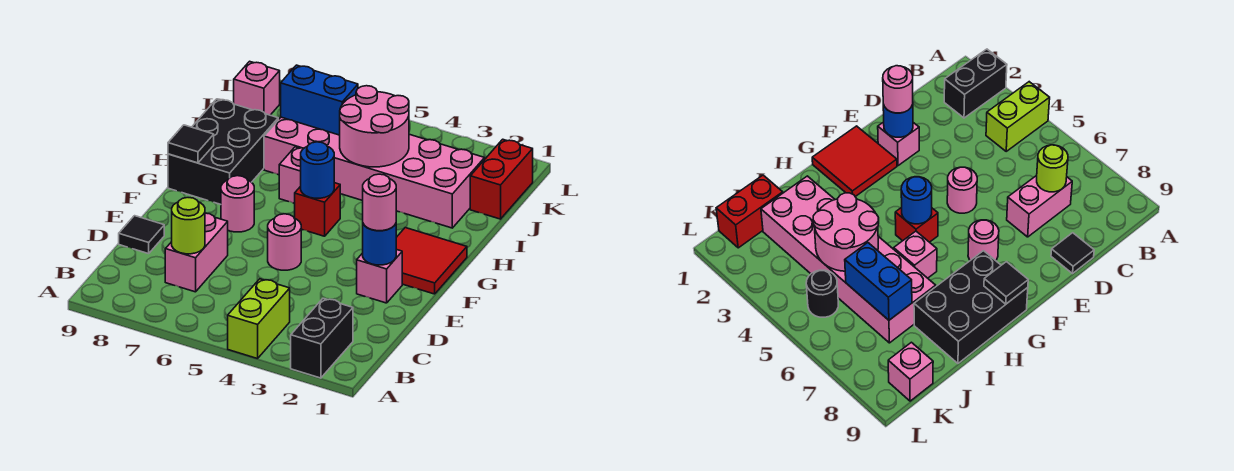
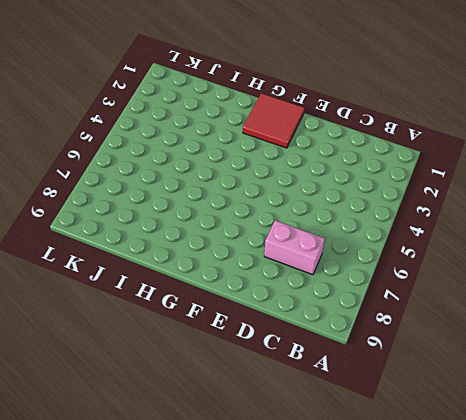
none -> black 1x2 brick [291,298,353,378]
none -> lime 1x2 brick [228,279,290,359]
none -> black 1x1 tile [119,216,164,254]

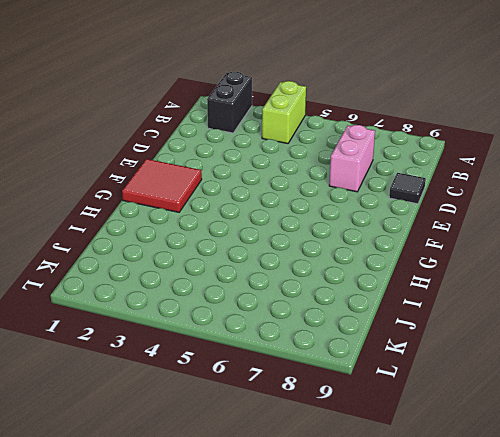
none -> pink 1x1 brick [357,249,402,303]
none -> pink 1x1 round brick [268,214,302,270]
none -> pink 1x1 round brick [221,176,254,232]

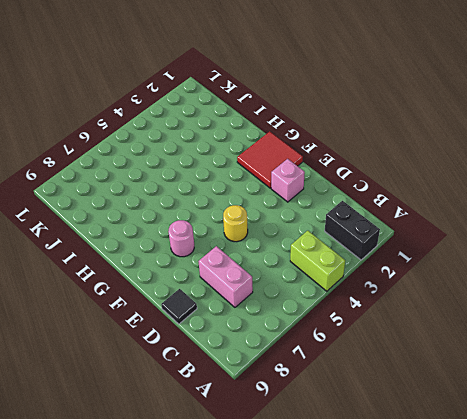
yellow 1x1 round brick [223,205,248,242] -> pink 1x1 round brick [268,214,302,270]
none -> red 1x1 brick [295,183,340,236]
none -> black 2x3 brick [168,99,278,204]
none -> pink 1x1 brick [279,147,304,203]

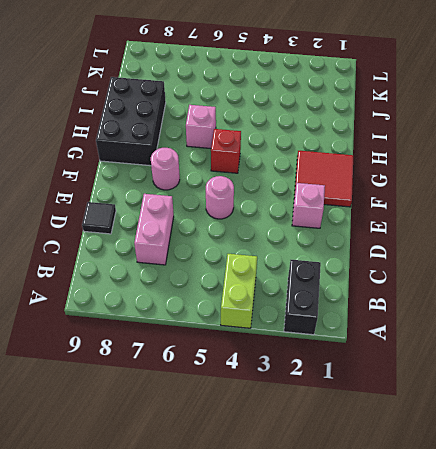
none -> pink 2x6 brick [264,117,485,228]
none -> red 1x2 brick [470,139,533,219]
none -> black 1x1 round brick [806,270,838,317]

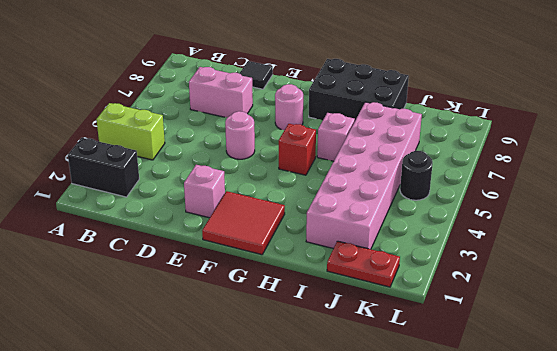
red 1x2 plate [327,241,400,287] -> red 1x2 brick [470,139,533,219]
none -> pink 1x1 brick [234,61,280,115]
none -> lime 1x1 round brick [172,198,205,254]
none -> blue 1x1 round brick [363,224,396,265]

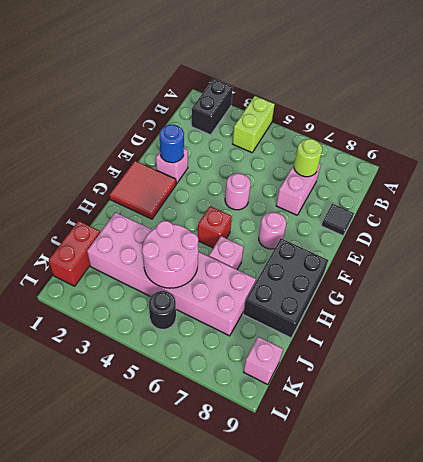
none -> blue 1x1 round brick [301,142,334,198]
none -> black 1x1 tile [168,125,214,163]
none -> blue 1x2 brick [281,65,358,135]

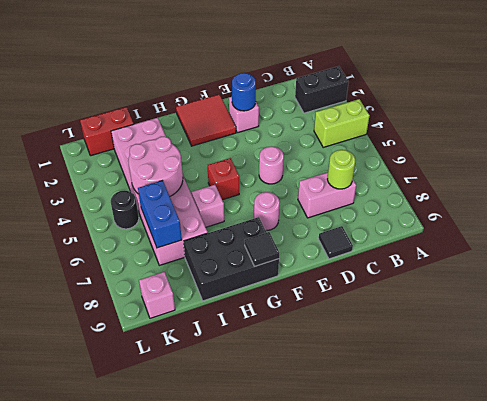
none -> blue 1x1 round brick [301,142,334,198]
none -> pink 1x1 round brick [363,174,396,231]

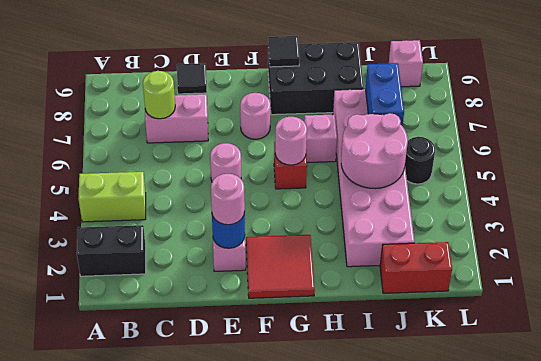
pink 1x1 round brick [275,116,307,165] -> blue 1x1 round brick [301,142,334,198]

